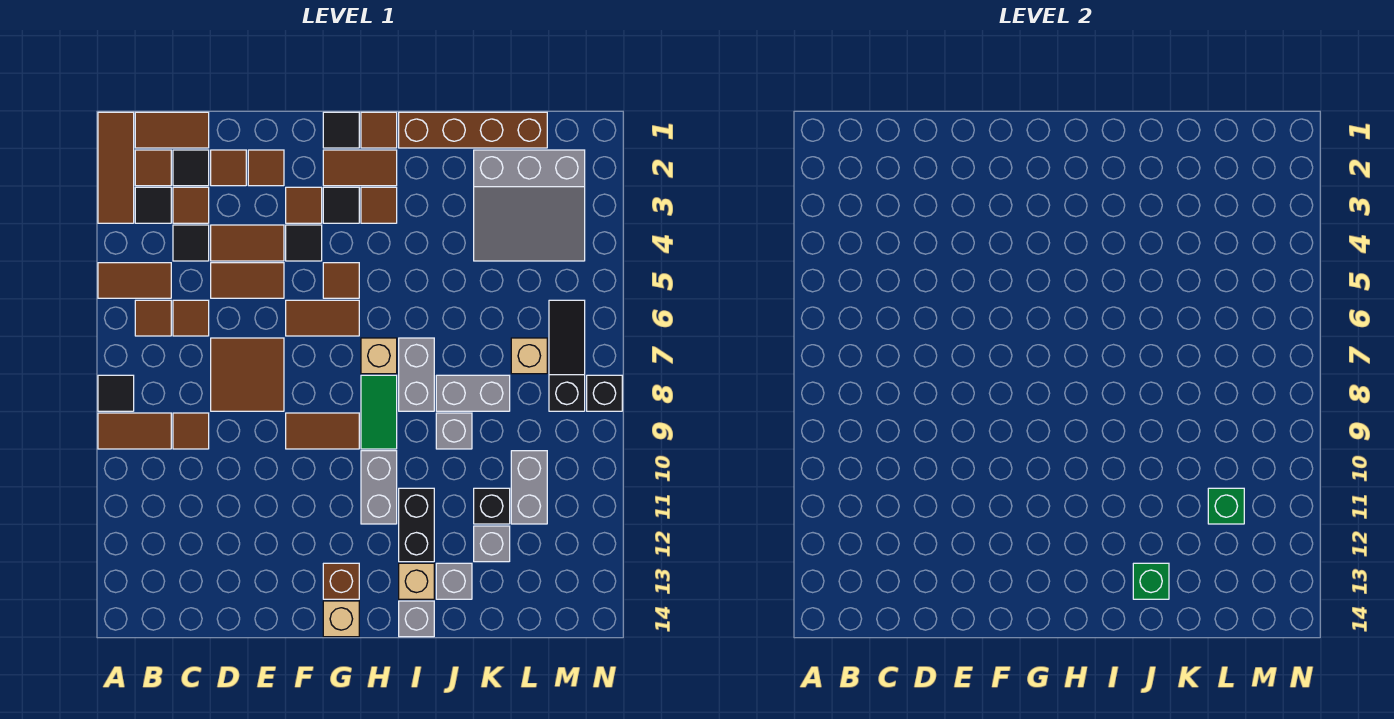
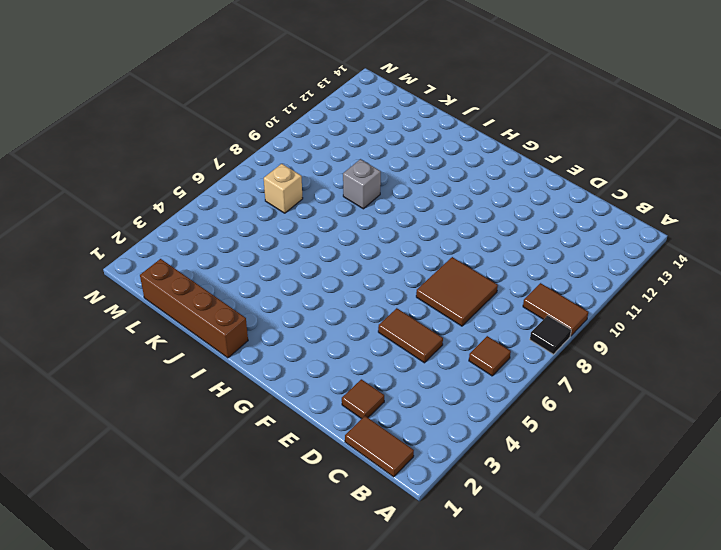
none -> brown 1x3 tile [98,112,134,223]
none -> brown 1x2 tile [98,263,171,298]
none -> brown 1x1 tile [135,150,171,186]
none -> black 1x1 tile [135,187,171,223]

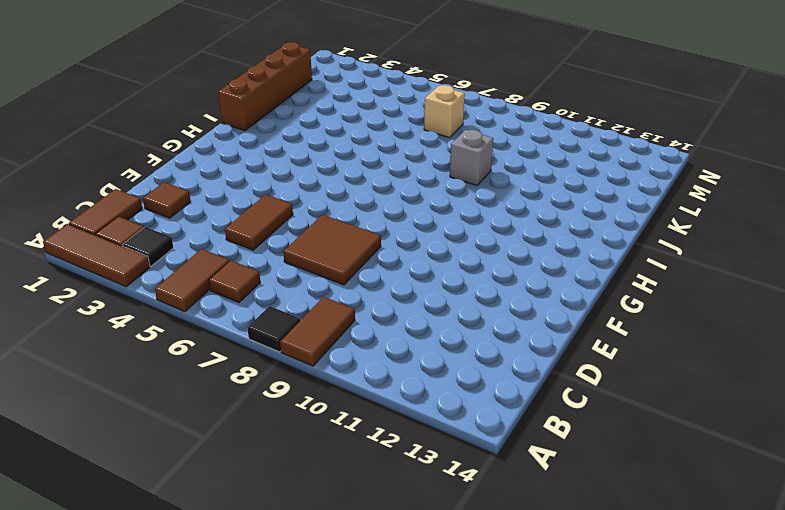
none -> black 1x1 tile [173,150,209,186]
none -> brown 1x1 tile [173,187,209,223]
none -> black 1x1 tile [173,225,209,261]
none -> brown 1x1 tile [173,300,209,336]

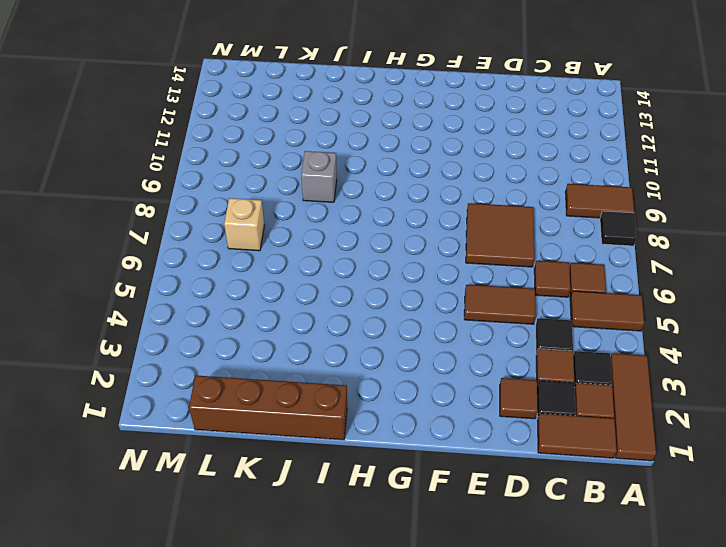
none -> brown 1x1 tile [173,413,209,449]
none -> brown 1x2 tile [211,225,284,261]
none -> brown 1x1 tile [248,150,284,186]
none -> brown 1x1 tile [286,187,322,223]

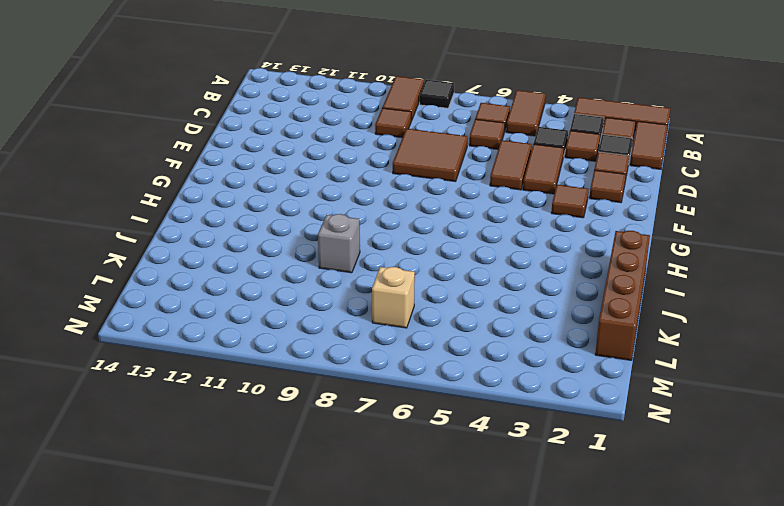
none -> black 1x1 tile [286,225,322,261]
none -> brown 1x2 tile [286,300,359,336]
none -> brown 1x2 tile [286,413,359,449]
none -> black 1x1 tile [323,112,359,148]

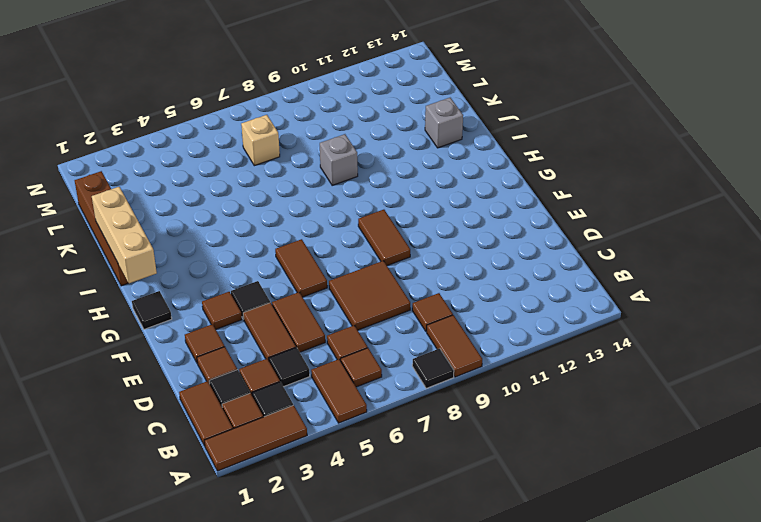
tan 1x3 brick [92,187,157,283] -> none
none -> brown 1x2 tile [323,150,397,186]
none -> black 1x1 tile [323,187,359,223]
none -> brown 1x1 tile [323,263,359,298]
none -> brown 1x1 brick [323,563,359,599]

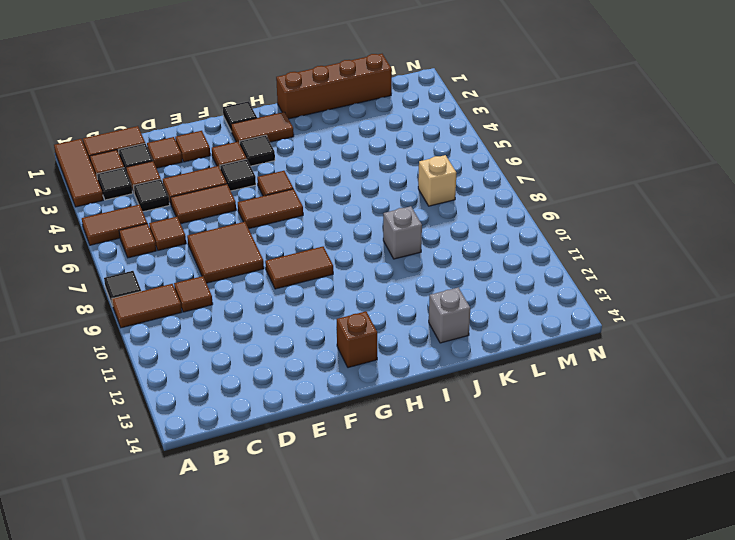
none -> tan 1x1 brick [323,601,359,637]
none -> brown 1x1 tile [361,112,397,148]
none -> brown 1x1 tile [361,187,397,223]
none -> tan 1x1 brick [361,338,397,374]

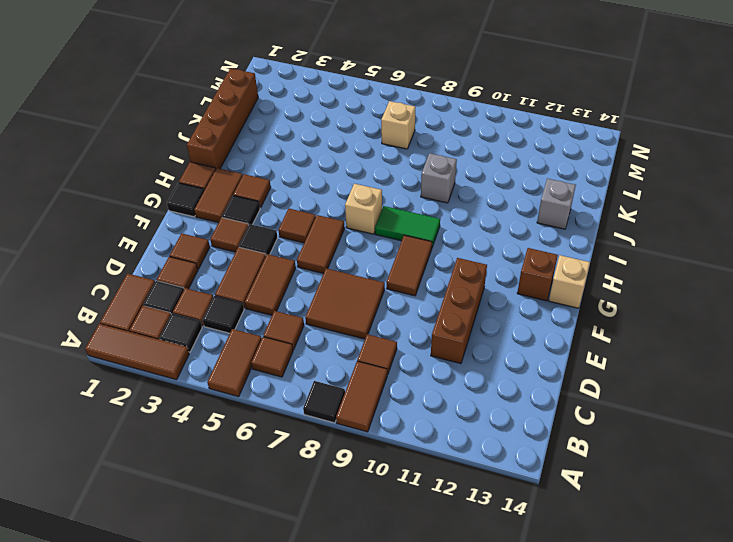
brown 1x3 brick [431,258,487,363] -> none
none -> grey 1x2 brick [361,451,397,524]
none -> grey 1x2 brick [399,338,434,411]
none -> black 1x2 brick [399,488,434,562]
none -> tan 1x1 brick [399,563,434,599]

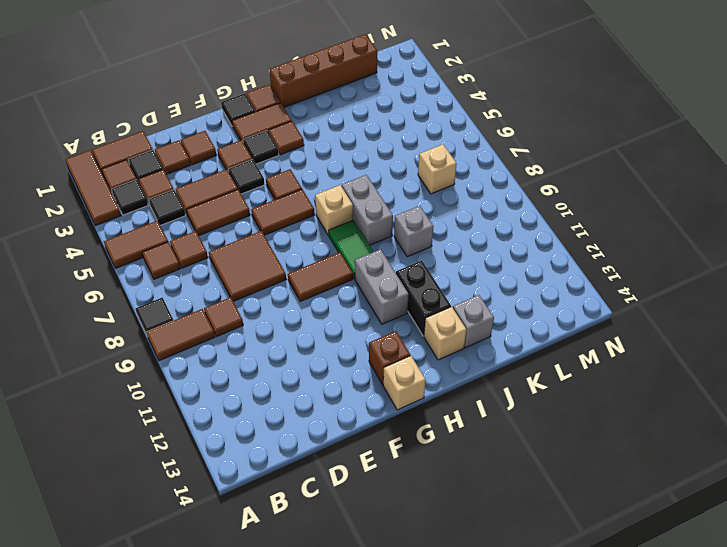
none -> grey 1x1 brick [399,601,434,637]
none -> grey 1x2 brick [436,375,510,411]
none -> grey 3x3 slope [474,150,585,261]
none -> black 1x1 brick [474,488,510,524]

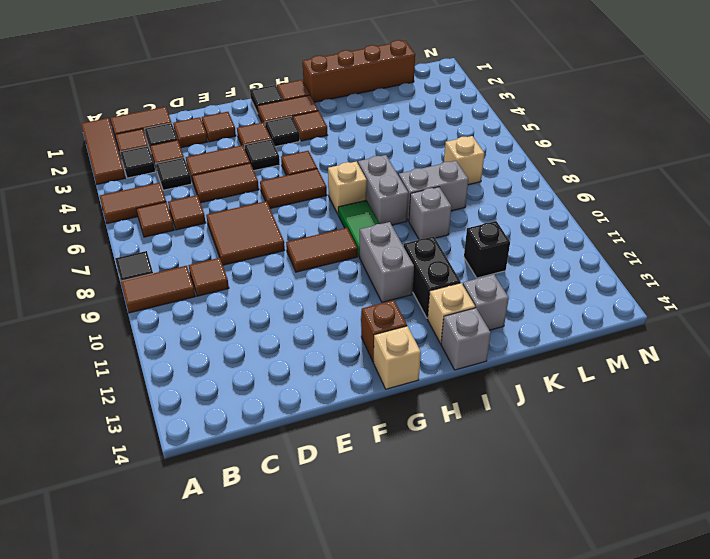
none -> grey 3x3 slope [474,150,585,261]
none -> grey 1x1 brick [474,526,510,562]
none -> grey 1x2 brick [511,451,547,524]
none -> black 1x3 slope [549,300,585,411]

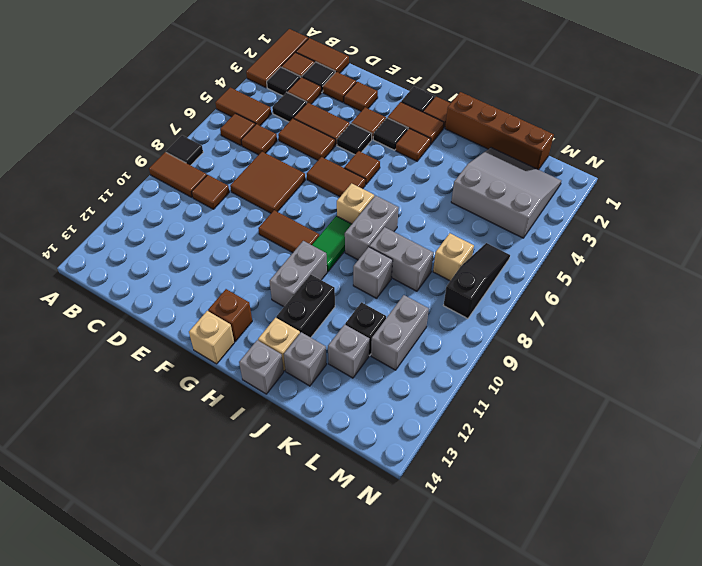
grey 3x3 slope [451,148,561,238] -> grey 3x3 slope turned to [474,150,585,261]
none -> black 1x1 brick [587,375,622,411]
none -> green 1x1 brick [1133,563,1169,599]
none -> green 1x1 brick [1208,488,1244,524]

